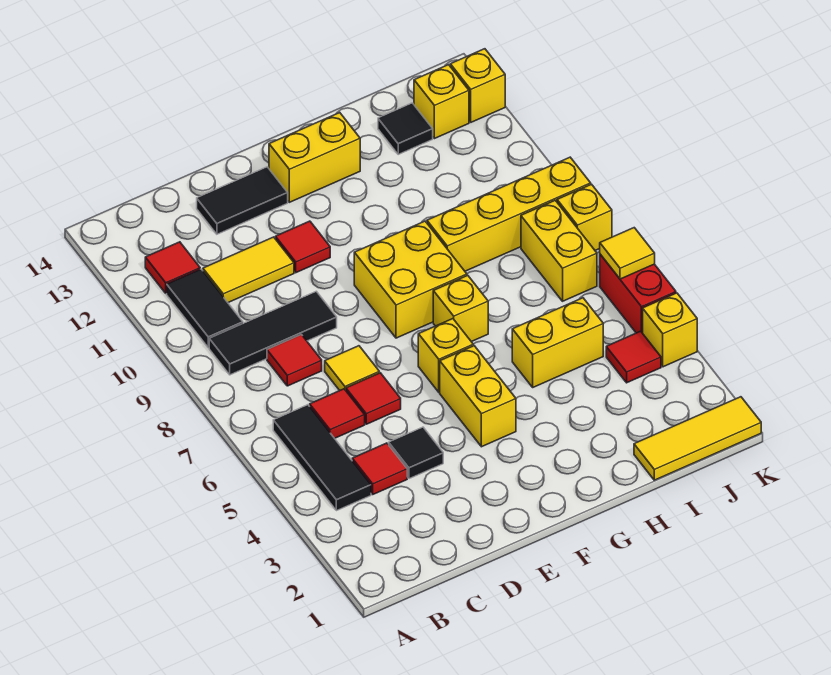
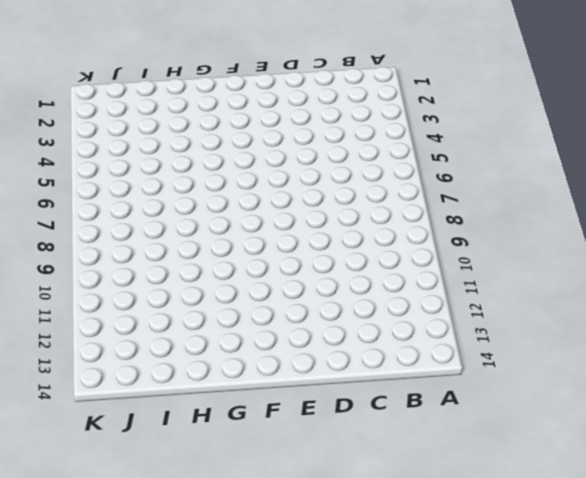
none -> black 1x3 tile [273,405,371,511]
none -> black 1x3 tile [209,291,337,375]
none -> black 1x2 tile [167,269,243,348]
none -> red 1x1 tile [145,242,200,293]

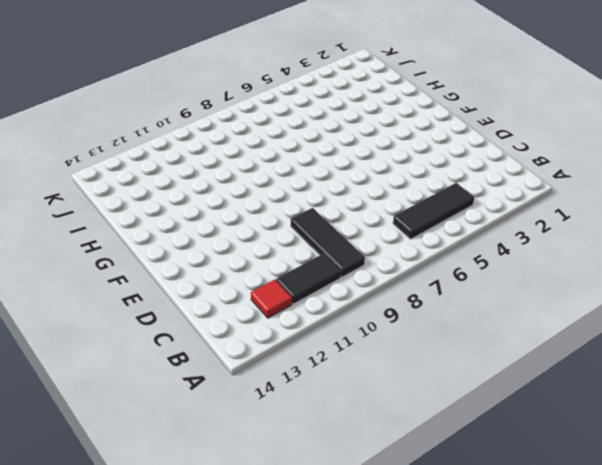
none -> red 1x1 tile [352,443,407,494]
none -> red 1x1 tile [310,389,365,438]
none -> red 1x1 tile [267,335,322,386]
none -> yellow 1x2 tile [203,237,294,303]

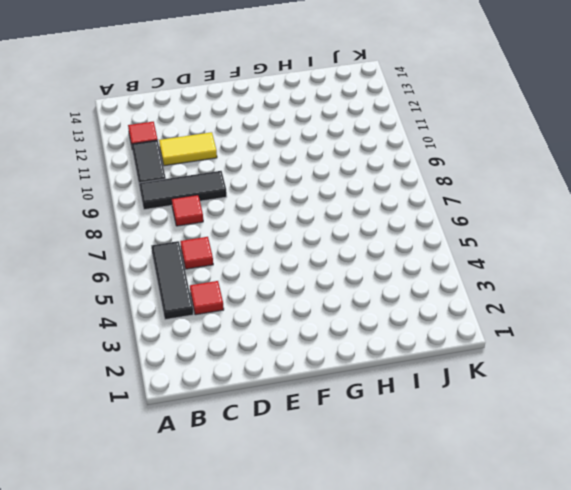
none -> black 1x1 tile [389,427,443,479]
none -> red 1x1 tile [346,373,401,424]
none -> yellow 1x1 tile [325,346,379,391]
none -> black 1x2 tile [197,167,288,234]

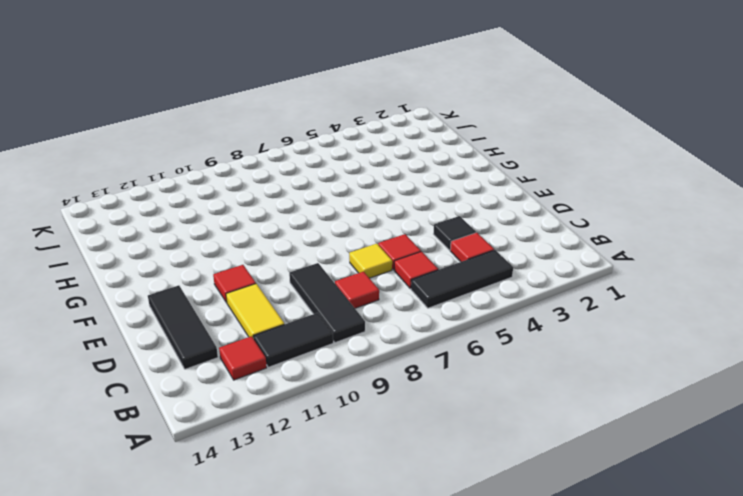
black 1x3 tile [148,285,218,369] -> black 1x2 tile [197,167,288,234]
none -> yellow 1x2 brick [440,346,516,447]
none -> yellow 1x1 brick [418,319,473,392]
none -> yellow 2x2 brick [354,221,467,338]
none -> yellow 1x2 brick [269,113,360,202]

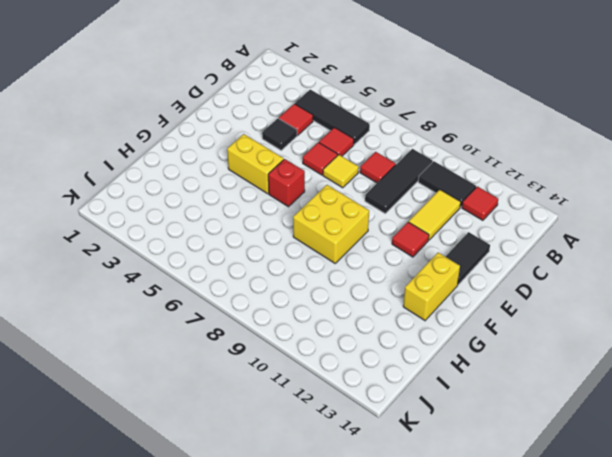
red 1x1 brick [268,159,305,207] -> yellow 1x1 brick [418,319,473,392]
none -> yellow 1x1 brick [433,275,488,342]
none -> yellow 1x2 brick [512,298,603,387]
none -> yellow 1x4 brick [427,157,591,271]
none -> yellow 1x3 tile [634,397,761,480]

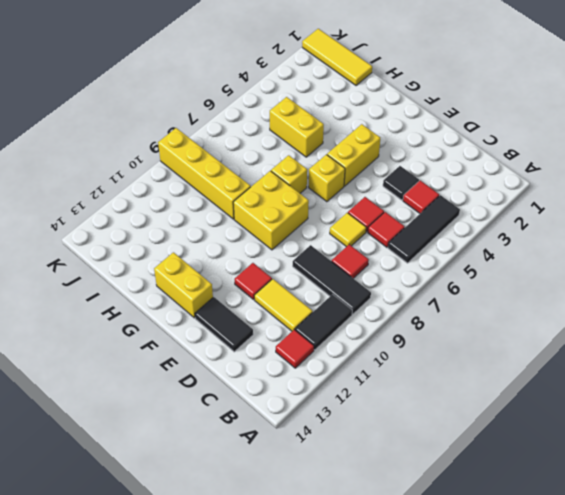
none -> black 1x1 tile [378,103,433,154]
none -> red 1x1 tile [606,331,661,383]
none -> yellow 1x2 brick [521,200,597,301]
none -> yellow 1x1 brick [414,65,469,139]

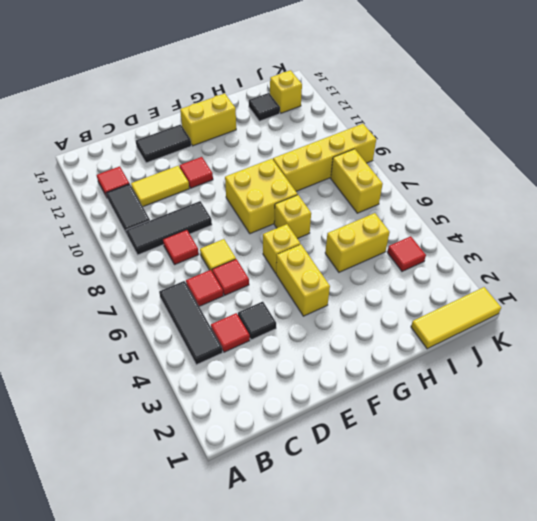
none -> yellow 1x1 brick [643,293,697,367]
none -> red 1x2 brick [600,254,676,333]
none -> yellow 1x1 brick [557,184,612,250]
none -> yellow 1x1 brick [450,49,505,122]

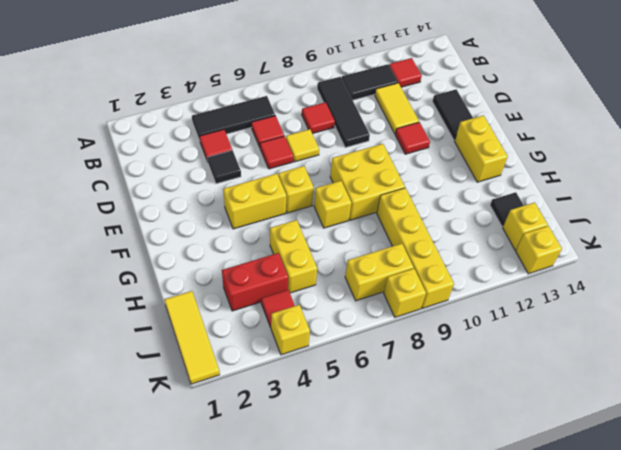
red 1x2 brick [222,253,288,311] -> red 1x2 brick moved to [600,254,676,333]
none -> yellow 1x1 tile [600,228,655,279]

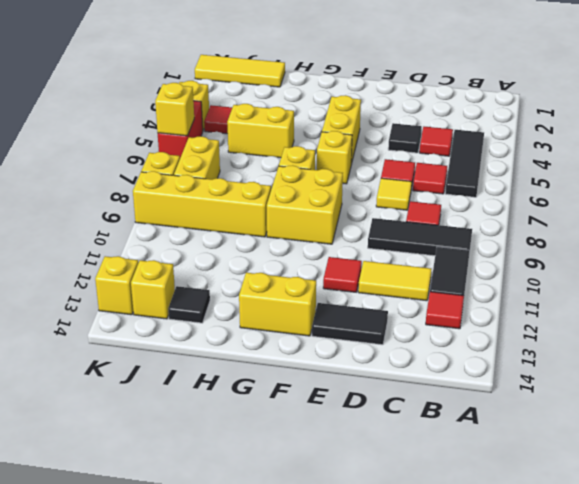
yellow 1x1 brick [155,83,194,136] -> yellow 1x1 tile [600,228,655,279]

